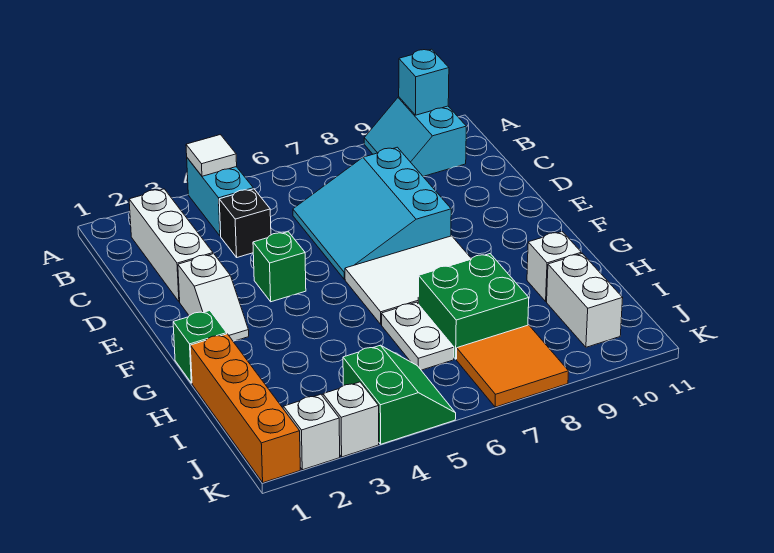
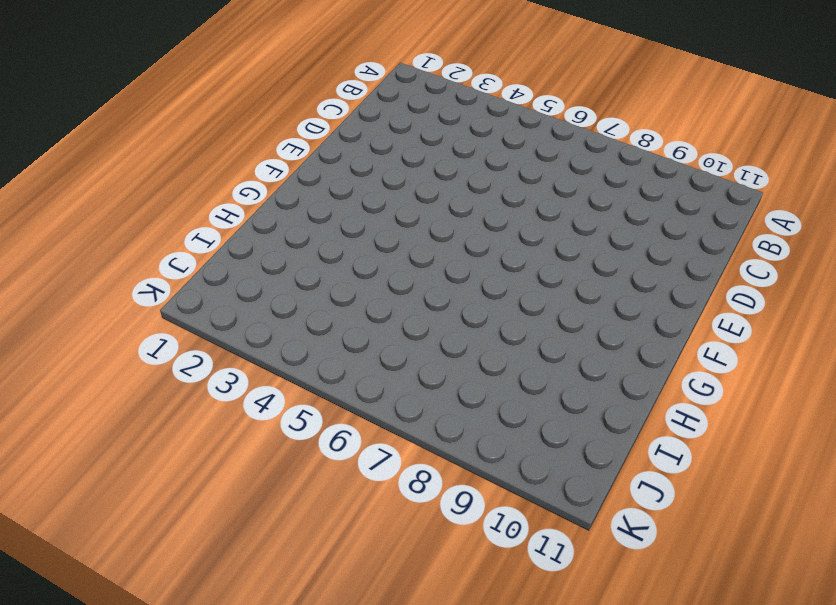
none -> cyan 1x2 brick [187,158,253,236]
none -> cyan 2x2 slope [364,97,466,177]
none -> white 1x3 brick [129,189,213,302]

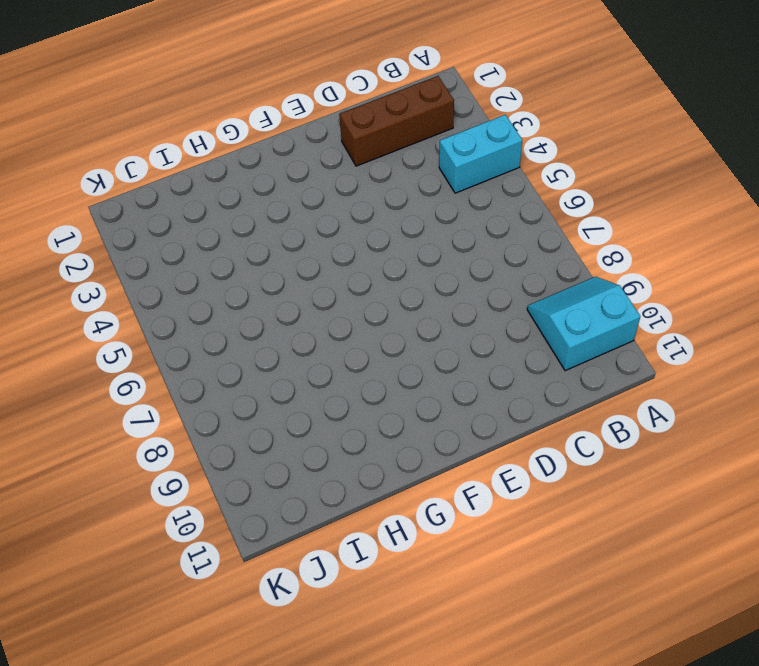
brown 1x3 brick [339,76,454,166] -> white 1x3 brick [129,189,213,302]
none -> black 1x1 brick [219,189,271,257]
none -> cyan 3x3 slope [293,147,451,279]
none -> white 1x2 slope [178,254,249,341]

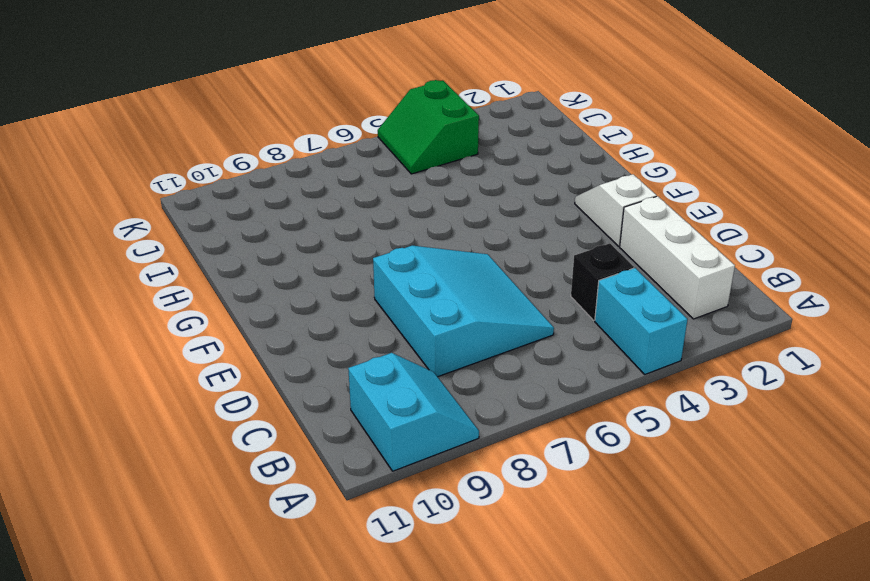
none -> green 1x1 brick [253,232,306,302]
none -> white 2x3 tile [345,236,471,324]
none -> green 1x1 brick [173,311,227,383]

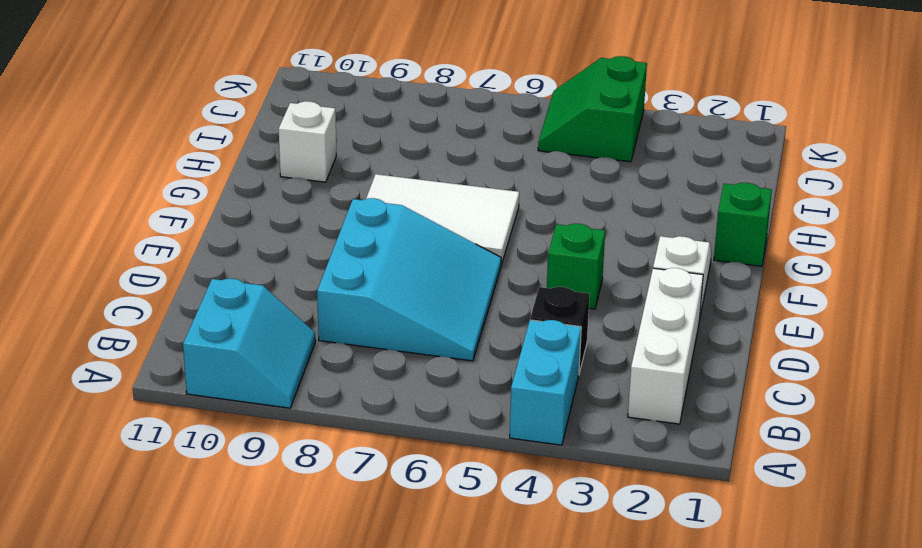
none -> orange 1x4 brick [190,334,300,483]
none -> white 1x2 plate [382,302,454,370]
none -> green 2x2 brick [418,254,529,359]

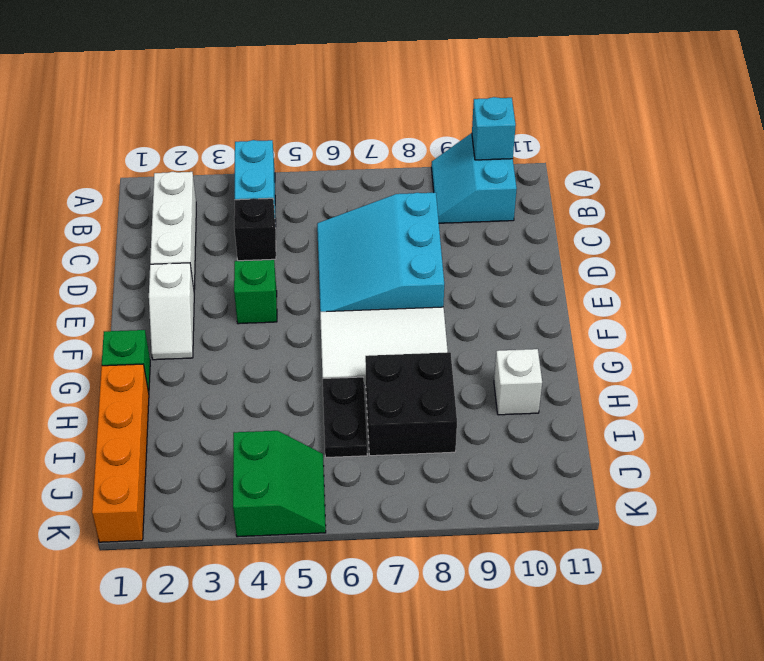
black 1x2 plate [323,377,367,458] -> white 1x2 plate [382,302,454,370]
black 2x2 brick [365,352,457,456] -> green 2x2 brick [418,254,529,359]
none -> white 1x2 brick [547,254,623,347]
none -> orange 2x2 tile [457,325,569,407]
none -> white 1x1 brick [284,394,340,470]

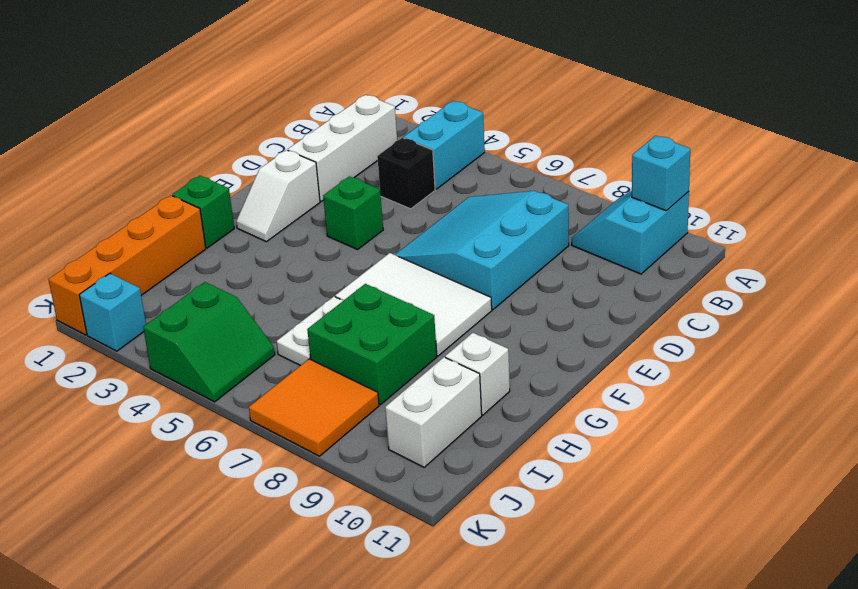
cyan 1x1 brick [79,273,146,351] -> white 1x1 brick [284,394,340,470]
none -> white 1x1 brick [323,382,379,457]
none -> white 1x1 tile [186,135,237,176]

